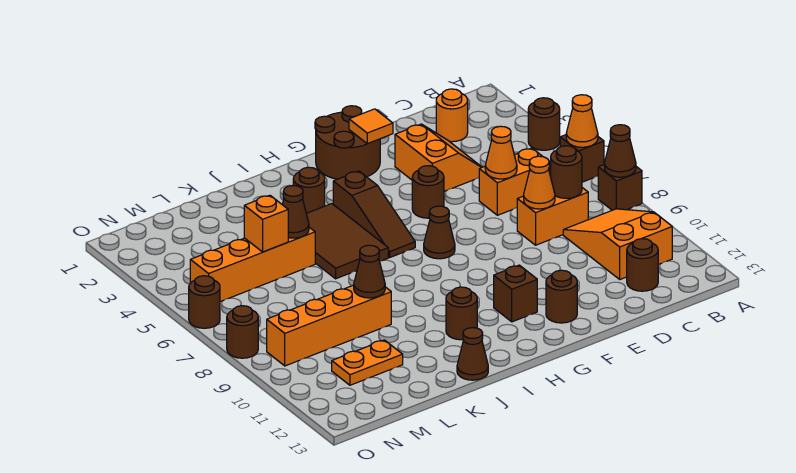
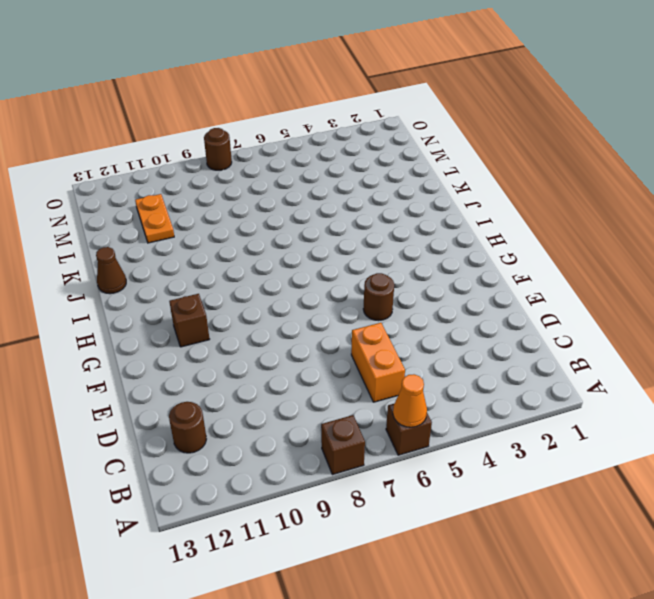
none -> brown 1x1 round brick [528,98,560,150]
none -> orange 2x3 slope [563,209,672,279]
none -> orange 1x1 round brick [436,89,468,142]
none -> orange 1x2 brick [517,188,588,245]

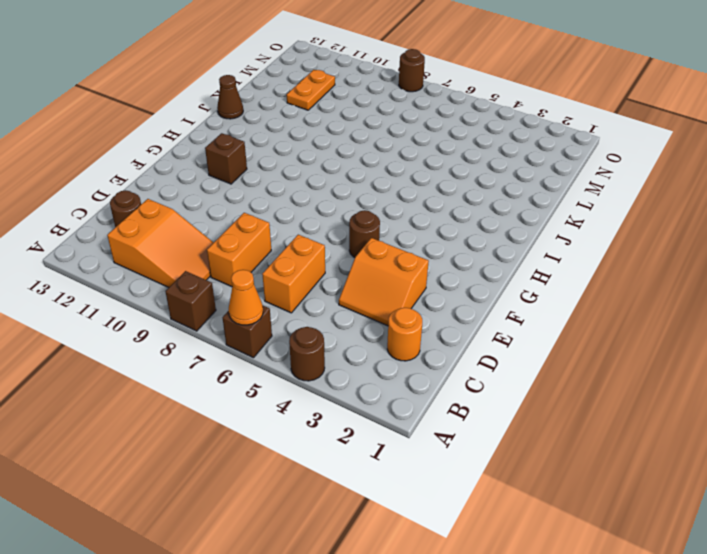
none -> brown 2x2 round brick [315,106,380,179]
none -> brown 1x1 round brick [546,270,577,323]
none -> brown 1x1 cone [424,206,455,259]
none -> brown 1x3 slope [333,171,415,258]

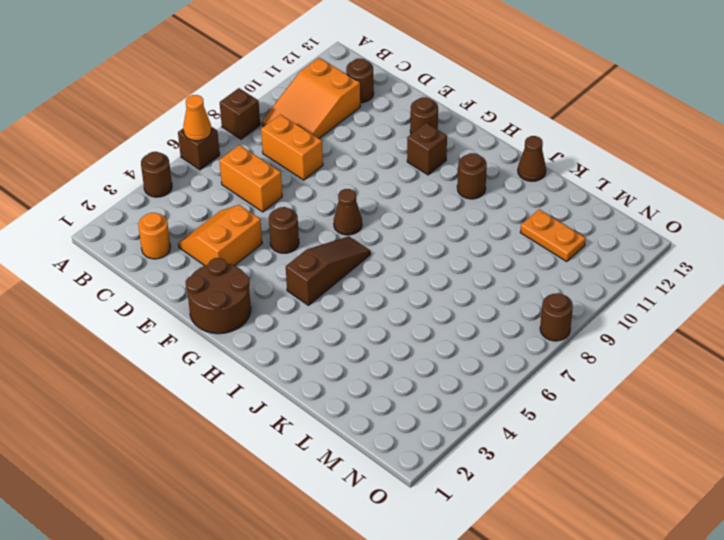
none -> brown 1x1 round brick [293,167,325,213]
none -> brown 2x3 tile [306,204,388,279]
none -> orange 1x4 brick [190,227,315,302]
none -> orange 1x4 brick [267,285,391,366]

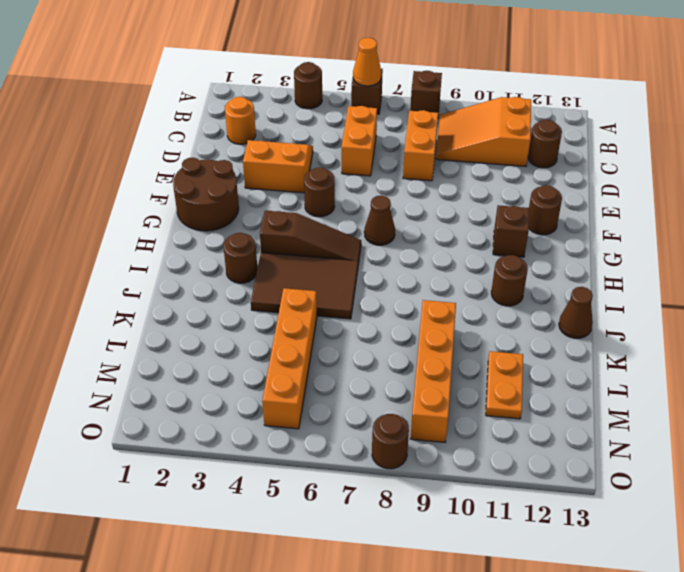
none -> brown 1x1 round brick [189,276,220,328]
none -> brown 1x1 cone [605,125,636,177]
none -> brown 1x1 round brick [551,146,582,198]
none -> orange 1x1 cone [485,126,517,179]

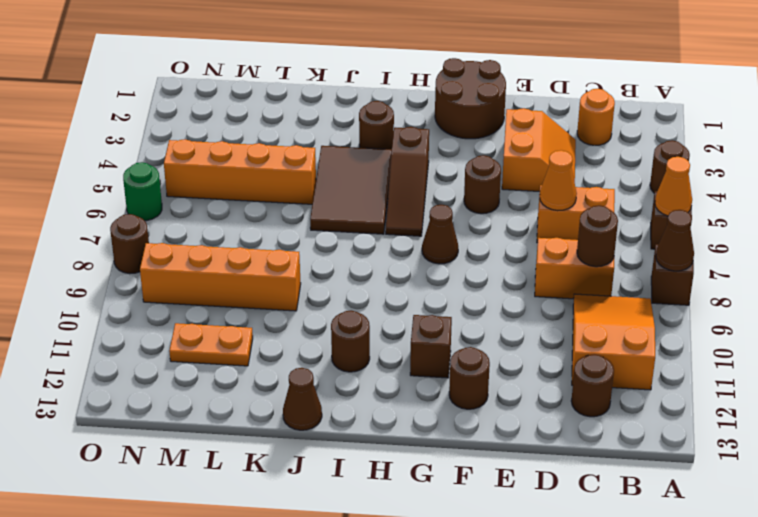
green 1x1 round brick [123,162,162,221] -> brown 1x1 round brick [189,276,220,328]
none -> orange 1x1 cone [524,156,555,209]
none -> orange 1x1 tile [349,109,393,144]
none -> brown 1x1 cone [282,186,309,238]
none -> brown 1x1 cone [354,245,385,298]

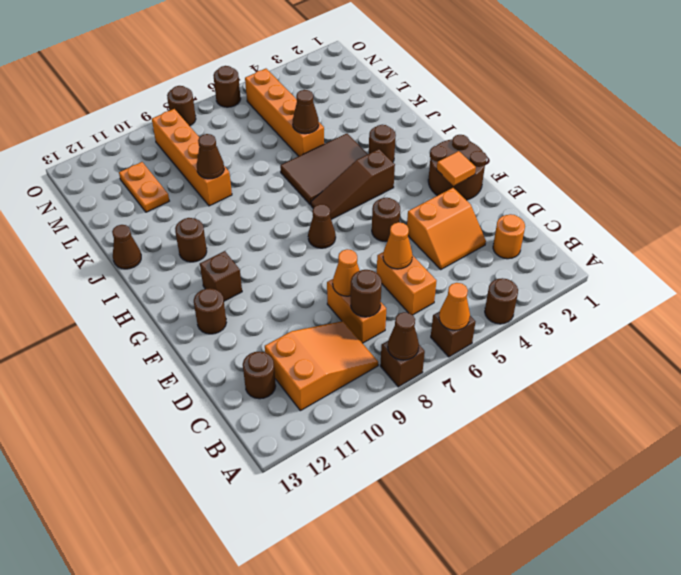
none -> orange 1x1 brick [244,195,288,252]

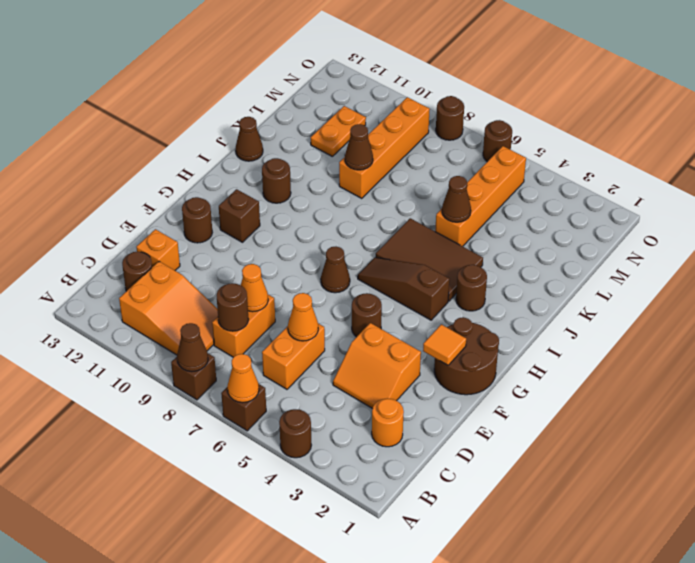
orange 1x1 brick [136,229,180,270] -> orange 1x1 brick moved to [244,195,288,252]

